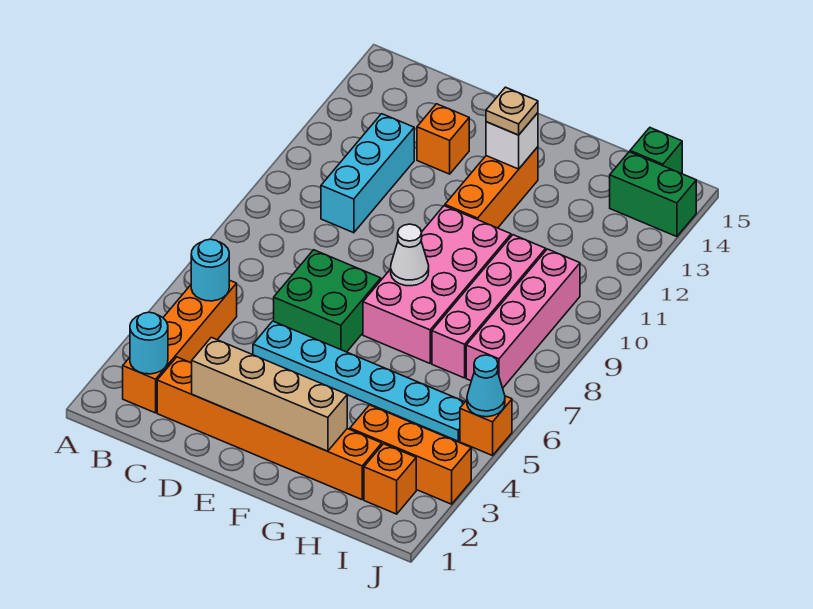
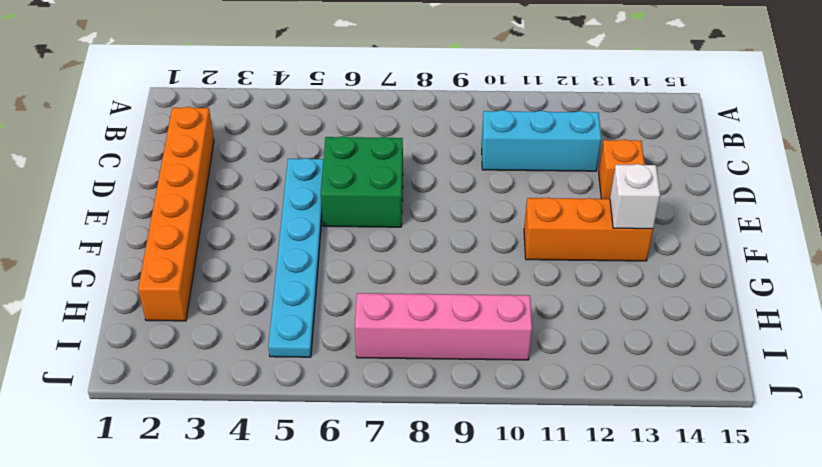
none -> orange 1x4 brick [123,280,237,413]
none -> pink 2x4 brick [363,206,511,363]
none -> orange 1x3 brick [350,405,471,504]

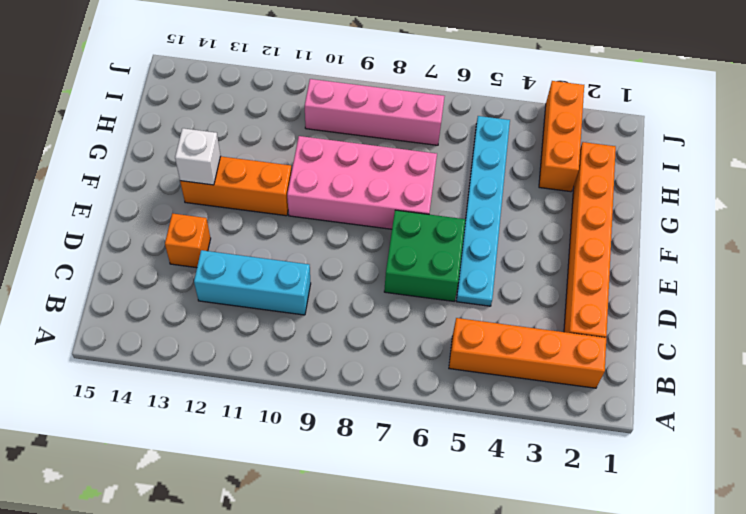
none -> pink 1x4 brick [432,235,546,378]
none -> orange 1x1 brick [364,444,416,514]
none -> green 1x2 brick [610,152,696,237]

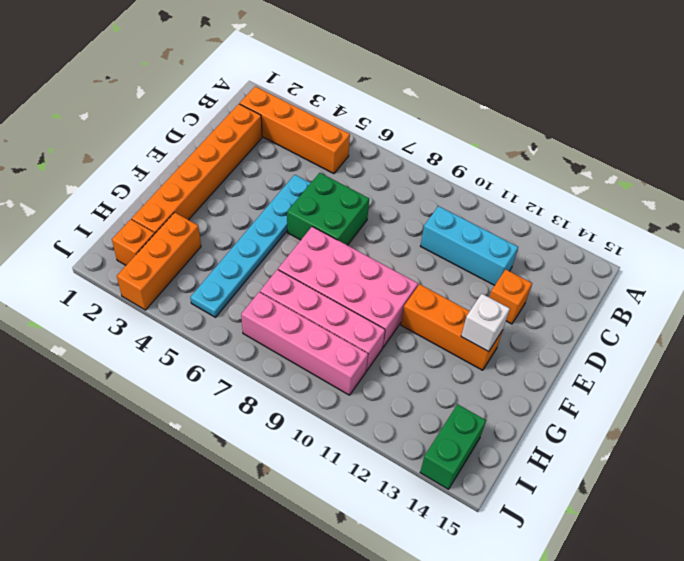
none -> green 1x1 brick [630,128,682,174]
none -> orange 1x1 brick [460,396,512,456]
none -> cyan 1x1 round brick [130,312,168,374]

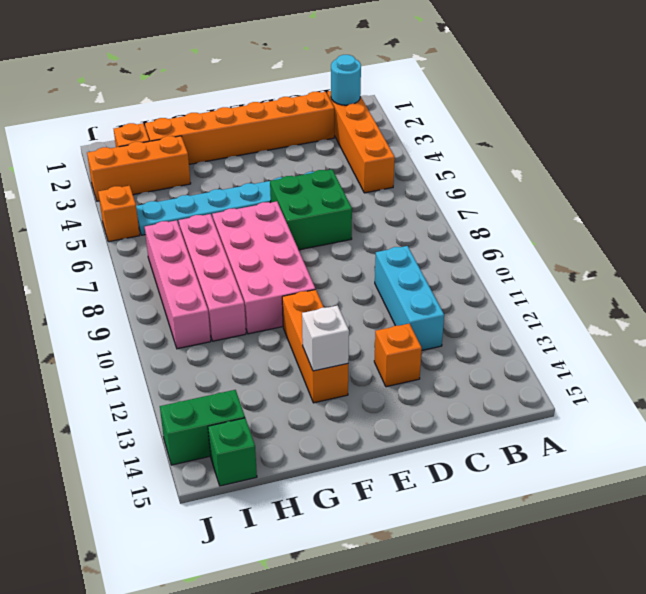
none -> cyan 1x1 round brick [191,239,229,301]
none -> tan 1x4 brick [192,337,347,451]
none -> white 1x1 cone [391,224,429,286]

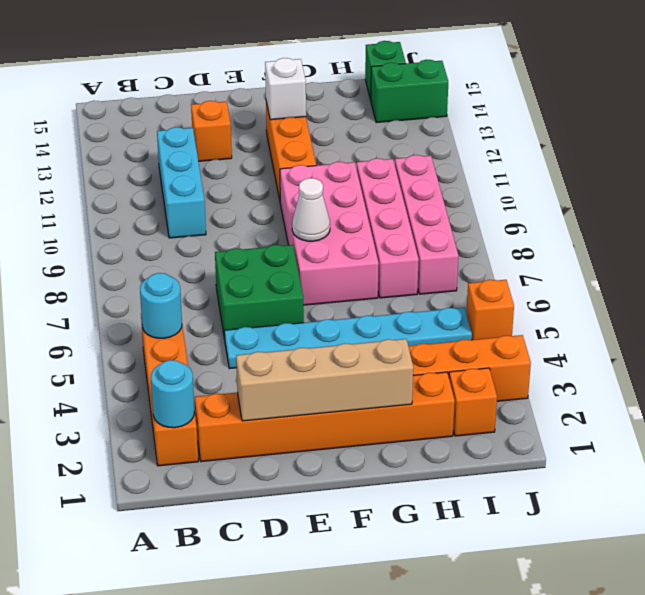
none -> cyan 1x1 cone [467,355,505,417]
none -> tan 1x1 plate [486,87,538,135]

